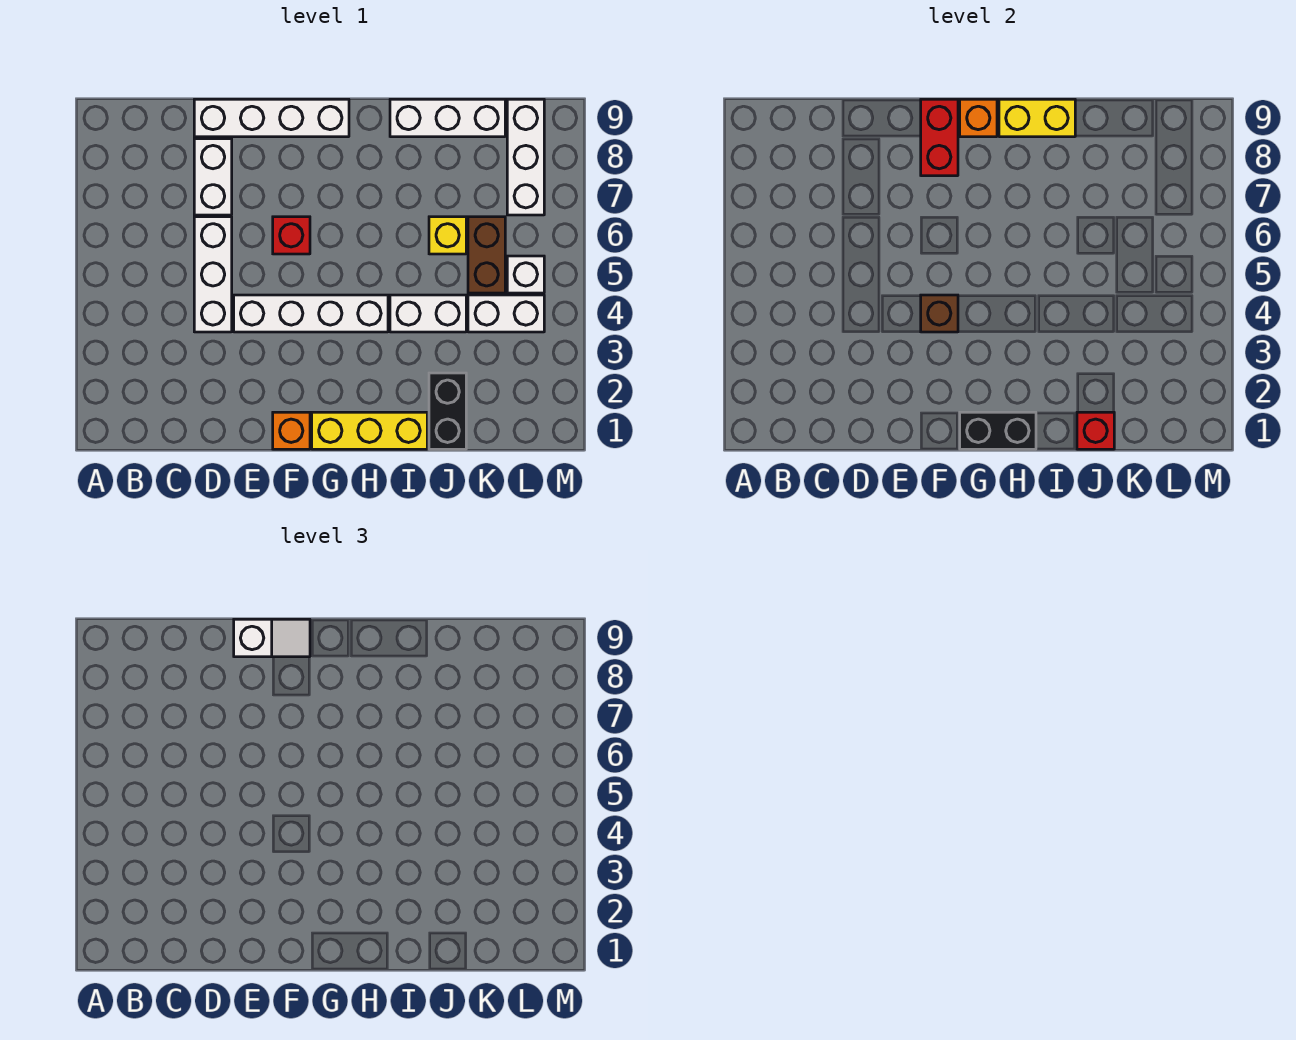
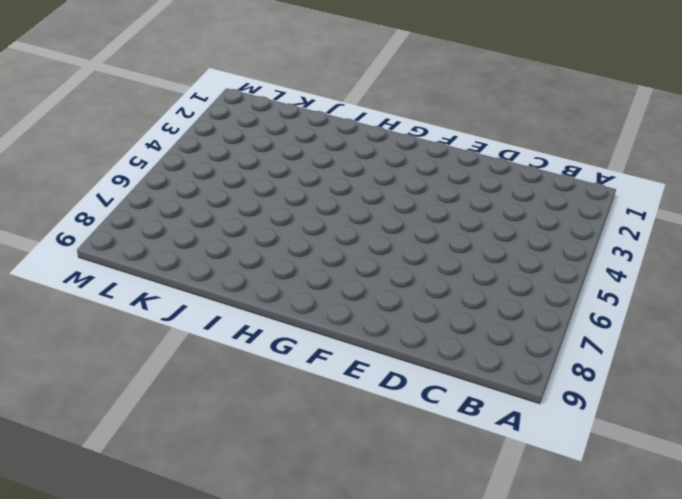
none -> white 1x3 brick [194,217,232,332]
none -> white 1x2 brick [194,139,232,215]
none -> white 1x4 brick [194,99,349,137]

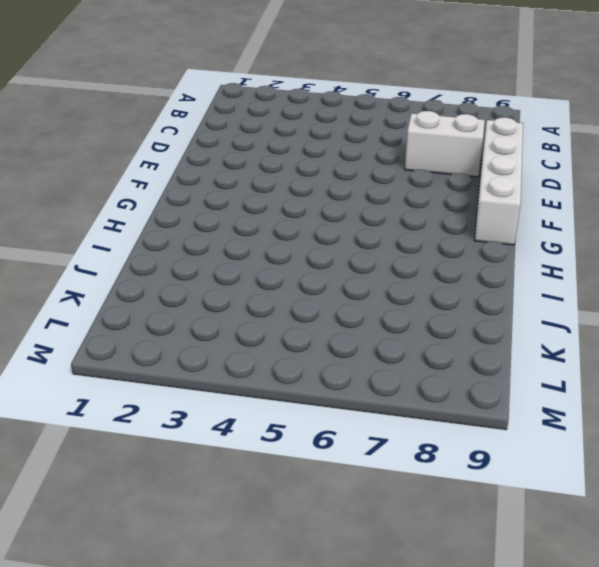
none -> white 1x3 brick [194,217,232,332]
none -> white 1x4 brick [234,295,388,332]
none -> orange 1x1 brick [273,412,310,449]

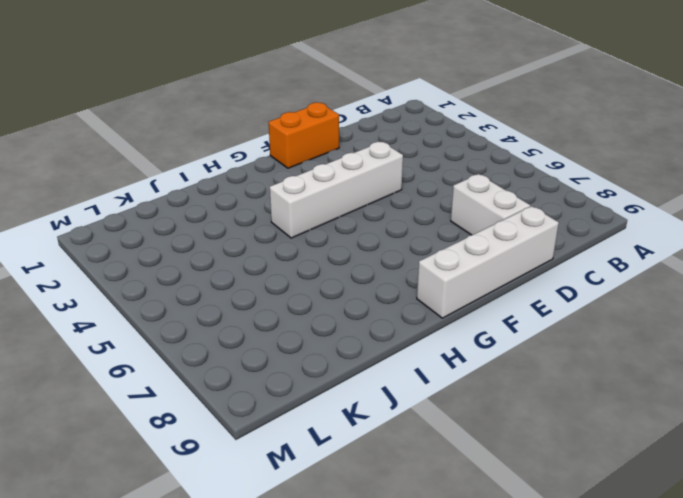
orange 1x2 brick [269,102,339,168] -> orange 1x1 brick [273,412,310,449]
none -> white 1x3 brick [194,217,232,332]
none -> red 1x1 brick [273,217,310,254]
none -> yellow 1x3 brick [312,412,427,449]

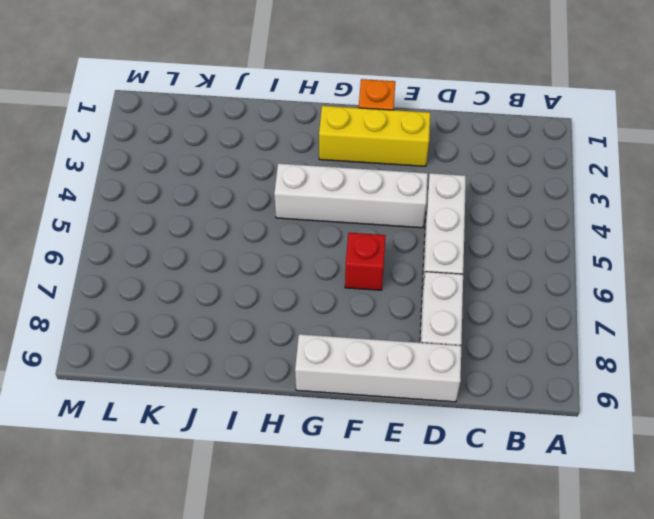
yellow 1x3 brick [319,106,430,166] -> yellow 1x3 brick moved to [312,412,427,449]
none -> white 1x2 brick [390,295,466,332]
none -> white 1x3 brick [390,99,505,137]
none -> black 1x2 brick [429,373,466,449]

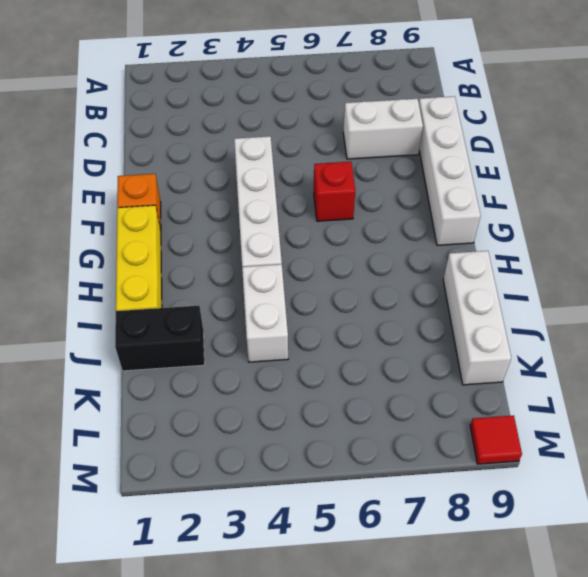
red 1x1 tile [470,415,522,464] -> none
none -> white 1x3 brick [194,217,232,332]
none -> yellow 1x1 brick [429,217,466,254]
none -> white 1x2 brick [468,295,544,332]

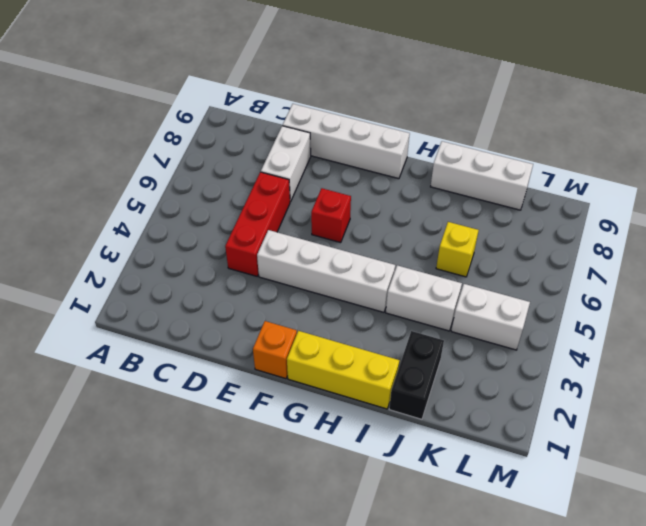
red 1x3 brick [225,172,290,276] -> white 1x3 brick [194,217,232,332]
none -> brown 1x2 brick [468,217,505,293]
none -> white 1x1 brick [507,256,544,293]
none -> white 1x3 brick [507,99,544,215]

